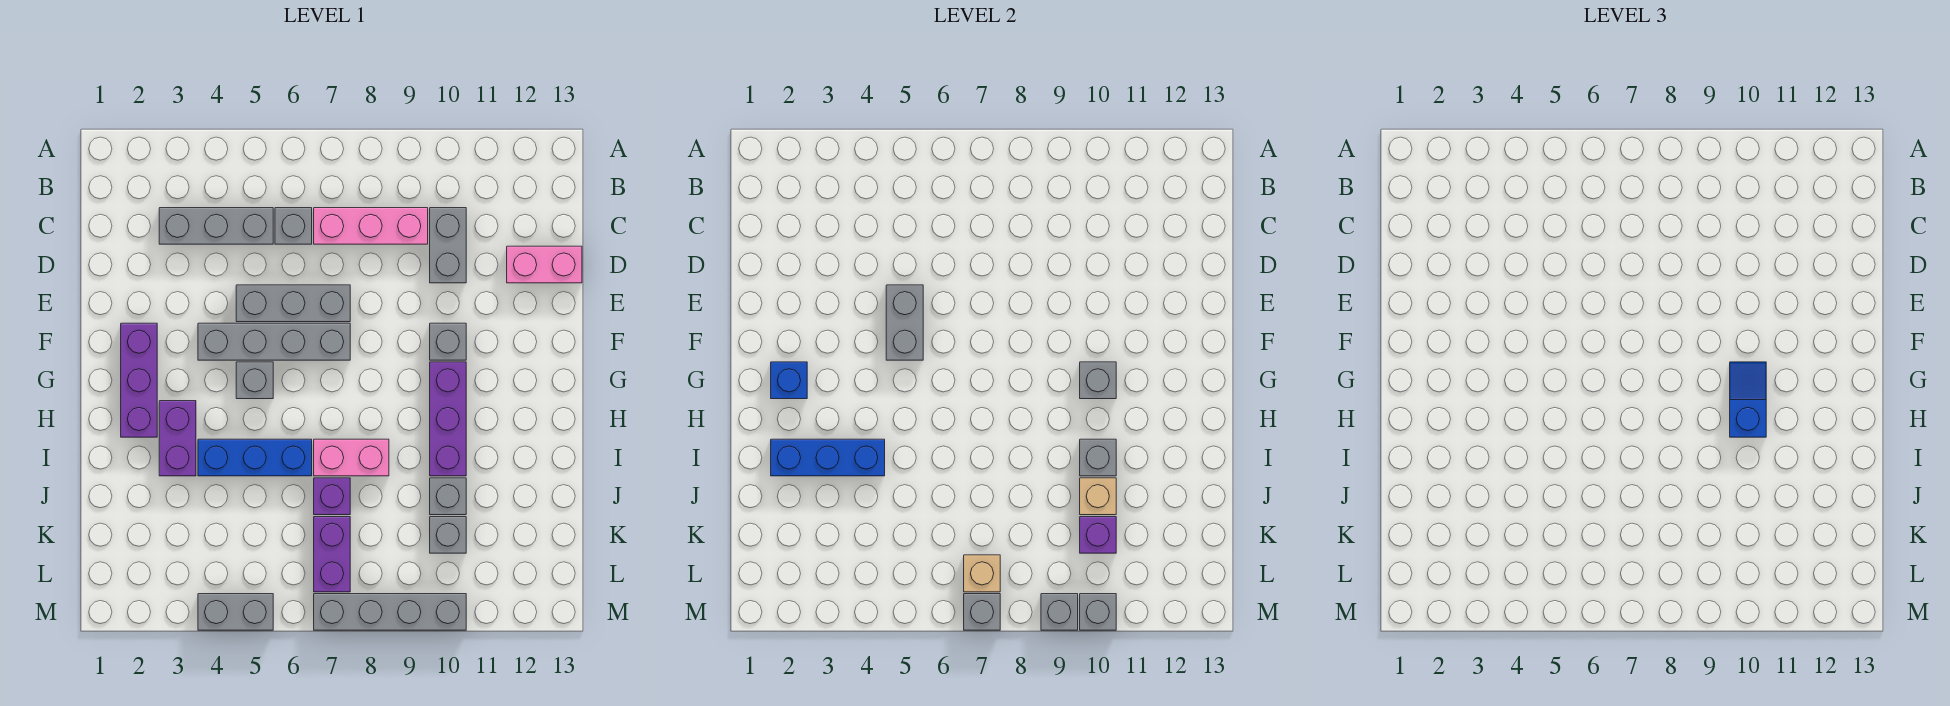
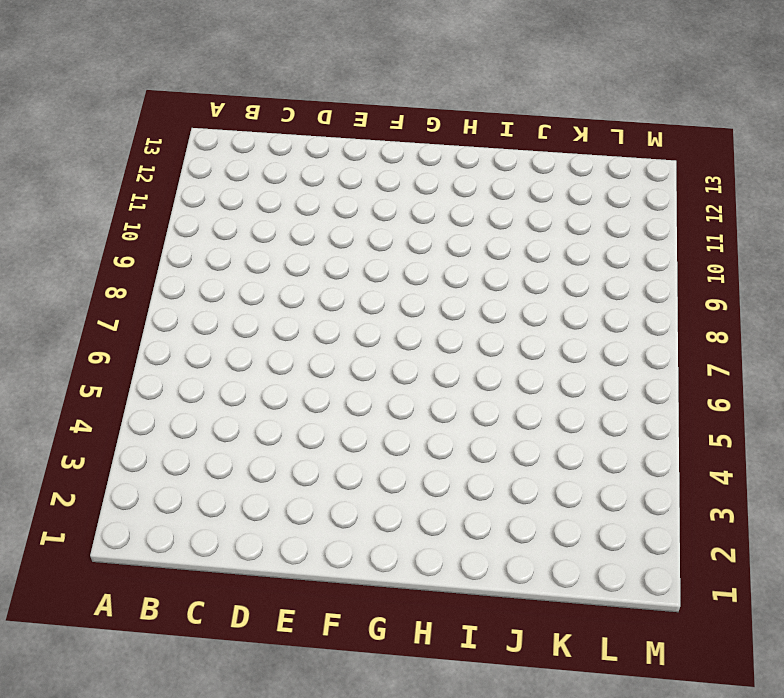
none -> grey 1x3 brick [159,208,273,244]
none -> grey 1x1 brick [275,208,312,244]
none -> pink 1x3 brick [314,208,428,244]
none -> grey 1x2 brick [430,208,466,283]

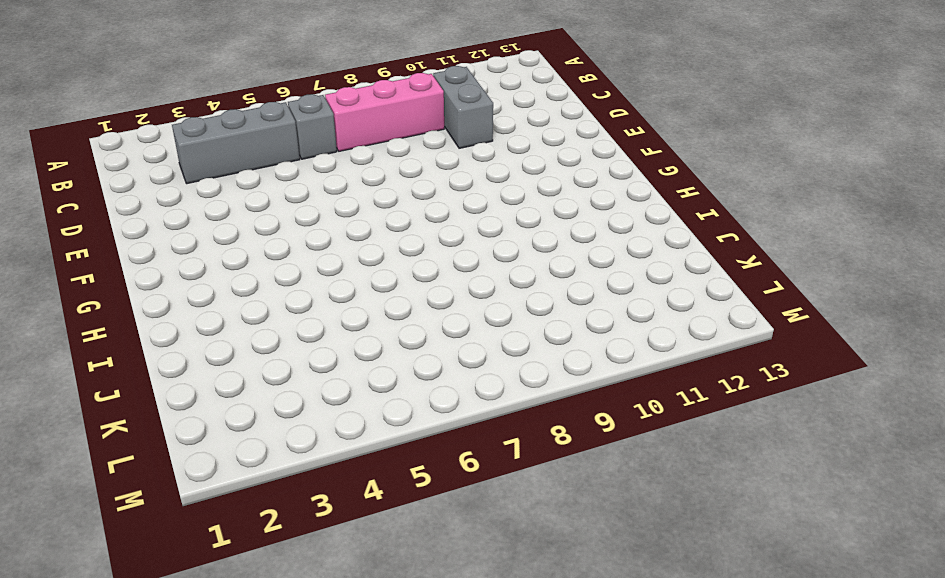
none -> pink 1x2 brick [507,246,582,283]
none -> grey 1x3 brick [236,285,350,322]
none -> purple 1x3 brick [121,323,157,437]
none -> grey 1x4 brick [198,323,350,360]

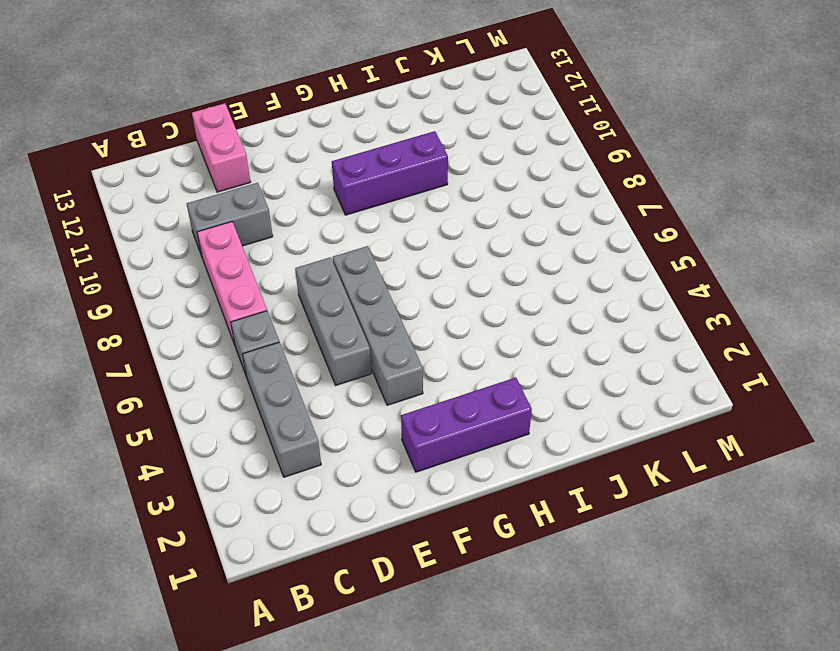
none -> grey 1x1 brick [430,323,466,360]
none -> grey 1x1 brick [236,362,273,399]
none -> purple 1x2 brick [159,401,196,476]
none -> blue 1x3 brick [198,439,312,476]

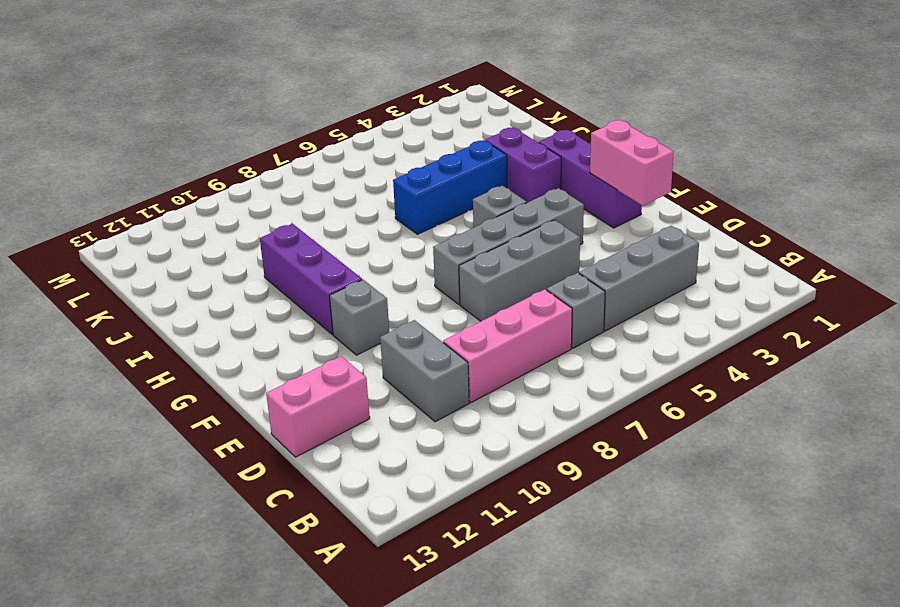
pink 1x2 brick [590,120,674,206] -> pink 1x2 brick turned to [314,439,389,476]
none -> purple 1x1 brick [314,478,350,515]
none -> grey 1x1 brick [430,478,466,515]
none -> purple 1x2 brick [314,517,350,592]
none -> grey 1x1 brick [430,517,466,553]

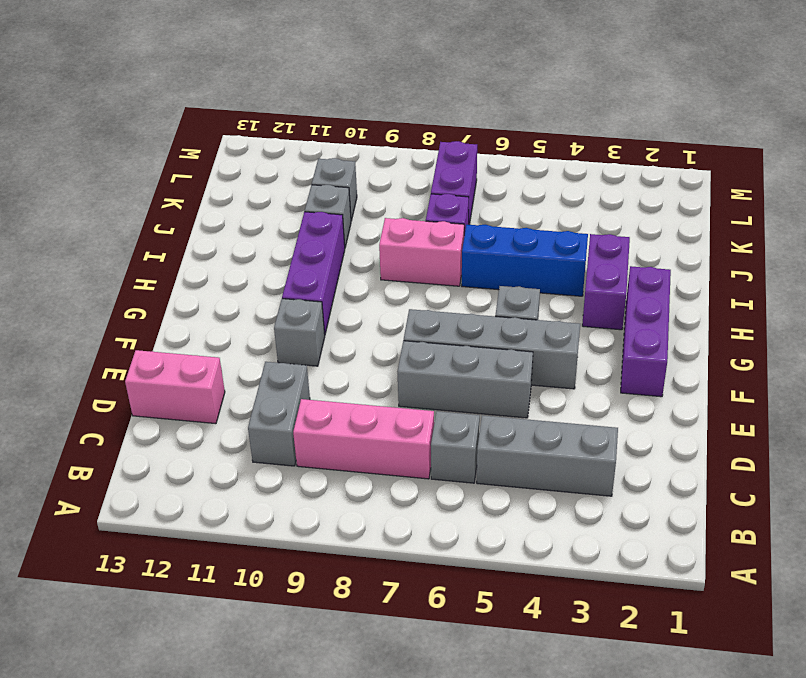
none -> grey 1x2 brick [198,594,273,630]
none -> grey 1x4 brick [314,594,466,630]
none -> grey 1x2 brick [886,285,923,360]
none -> blue 1x1 brick [771,362,807,399]

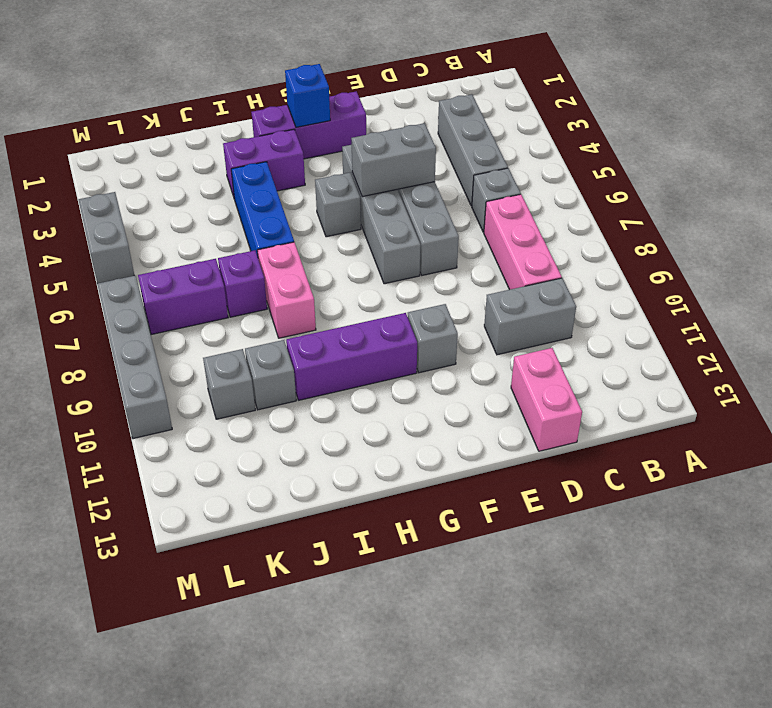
none -> grey 1x1 brick [1080,362,1116,399]
none -> blue 1x3 brick [771,439,885,476]
none -> grey 1x1 brick [1080,439,1116,476]
none -> tan 1x1 brick [1080,478,1116,515]

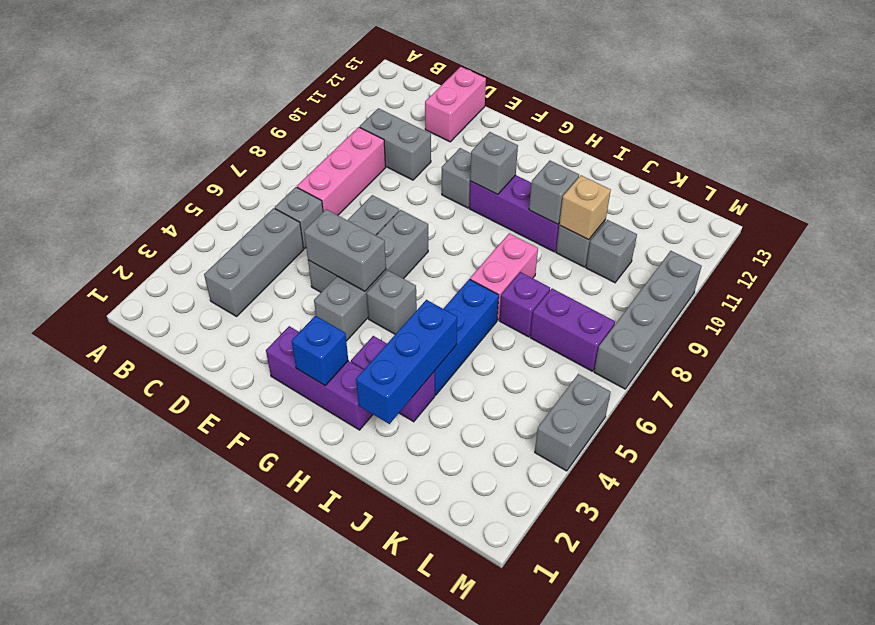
none -> purple 1x1 brick [1080,517,1116,553]
none -> tan 1x1 brick [964,555,1000,592]
none -> grey 1x1 brick [964,594,1000,630]
none -> grey 1x1 brick [1041,594,1078,630]

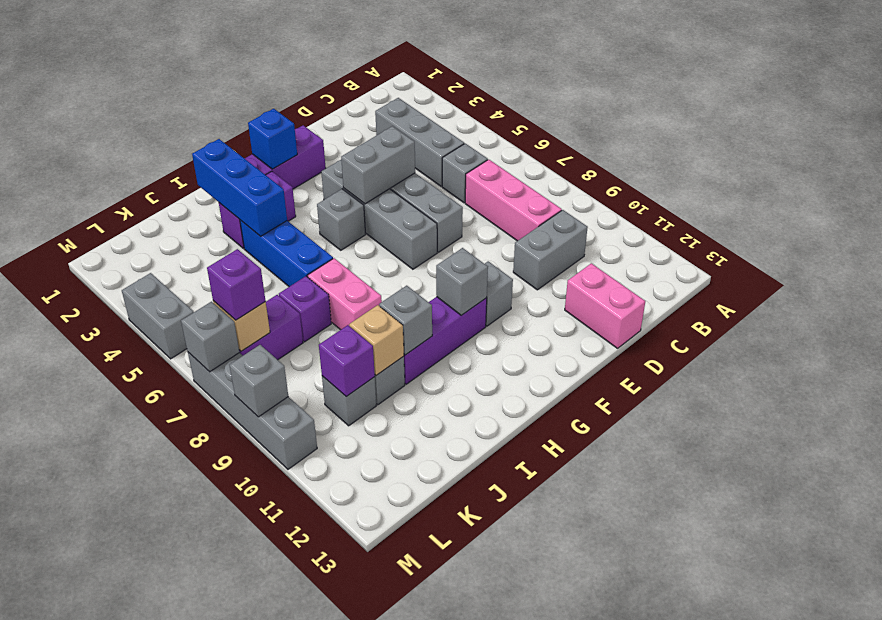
purple 1x1 brick [207,249,266,320] -> none
none -> grey 1x1 brick [1080,594,1116,630]
none -> blue 1x2 slope [1730,362,1766,437]

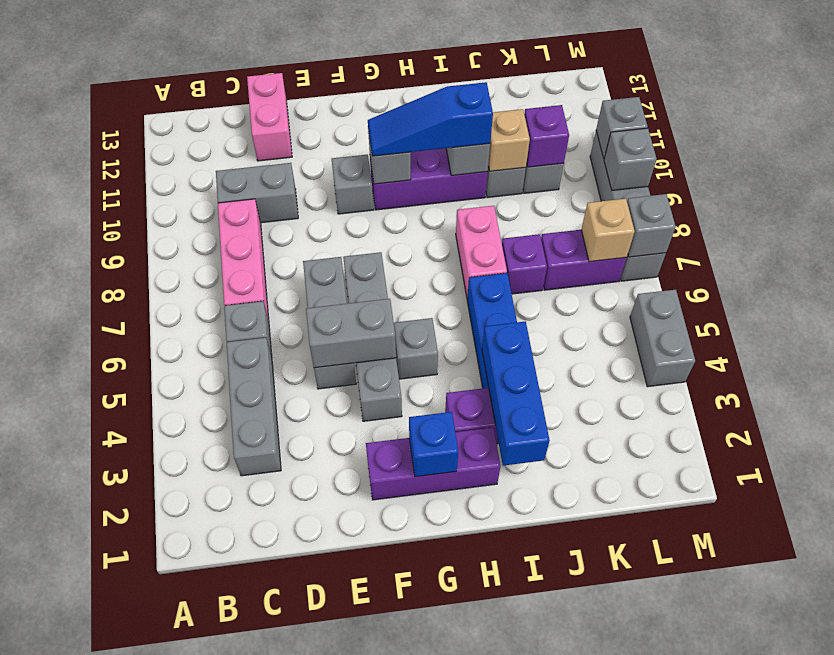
blue 1x3 slope [368,82,493,156] -> blue 1x2 slope [1730,362,1766,437]

